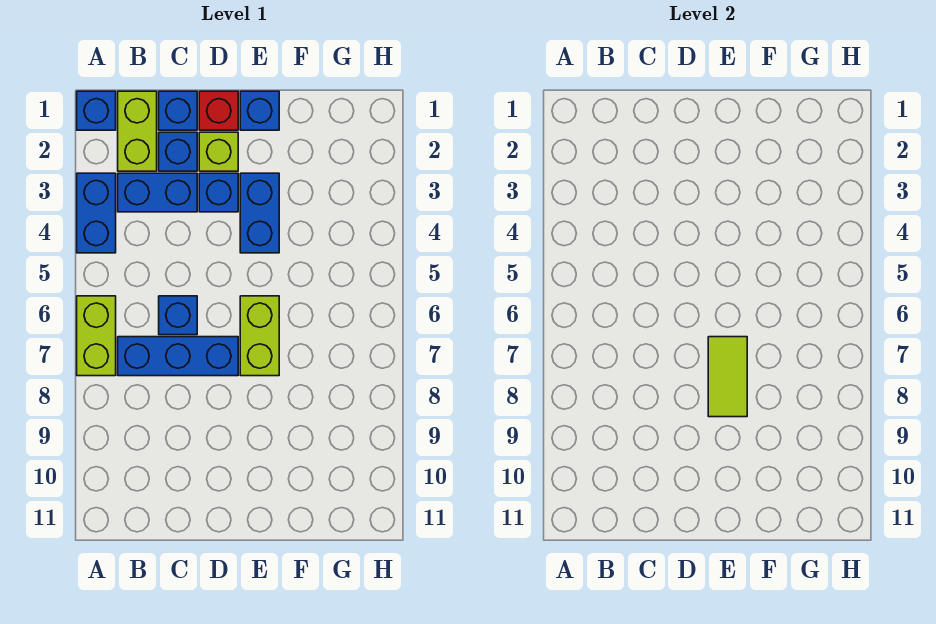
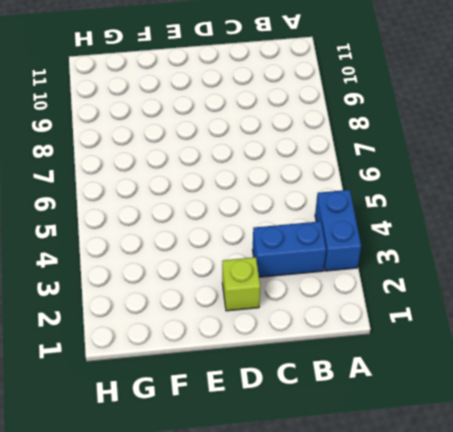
none -> blue 1x1 brick [77,91,116,130]
none -> lime 1x2 brick [77,296,116,376]
none -> lime 1x2 brick [118,91,157,171]

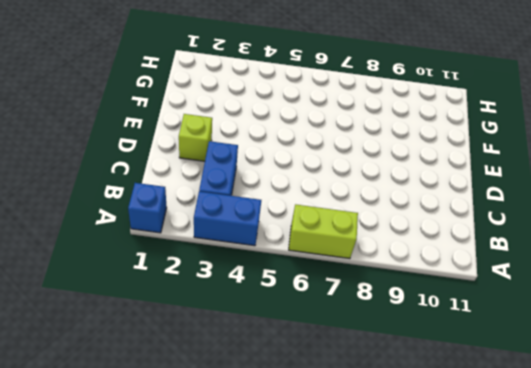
none -> lime 1x2 brick [118,91,157,171]
none -> blue 1x3 brick [118,337,238,376]
none -> blue 1x1 brick [159,91,197,130]

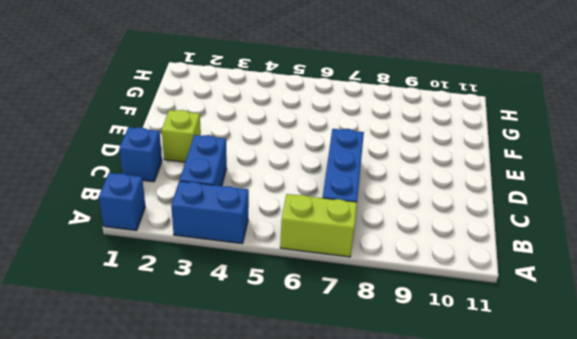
none -> lime 1x2 brick [118,91,157,171]
none -> blue 1x1 brick [159,132,197,171]
none -> blue 1x1 brick [159,296,197,335]

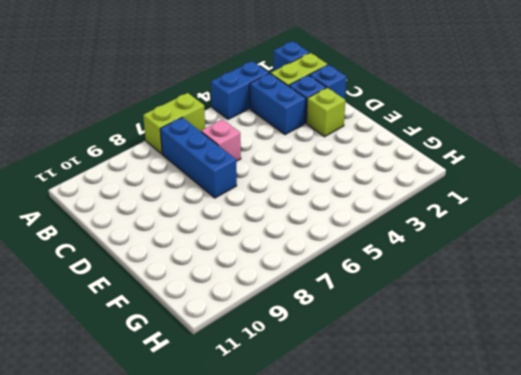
pink 1x1 brick [201,119,241,161] -> blue 1x1 brick [159,296,197,335]
none -> red 1x1 brick [199,91,238,130]
none -> blue 1x1 brick [199,173,238,212]
none -> blue 1x1 brick [240,91,279,130]

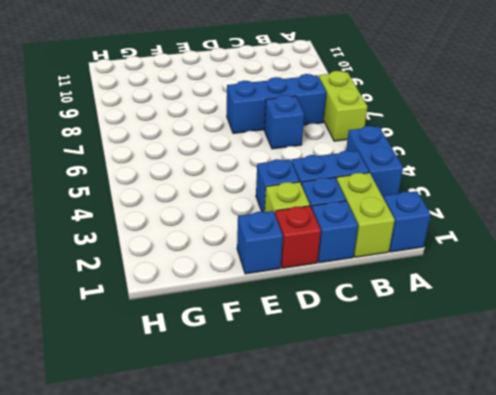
none -> blue 1x2 brick [240,173,279,253]
none -> lime 1x2 brick [240,296,279,376]
none -> lime 1x2 tile [708,337,747,417]

